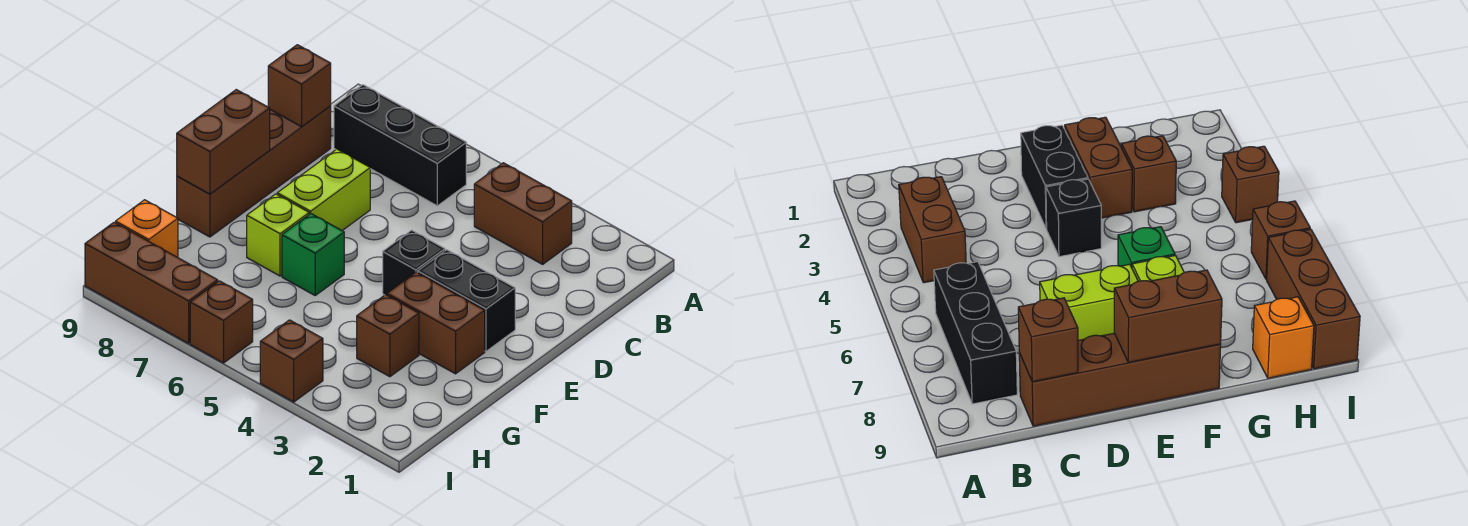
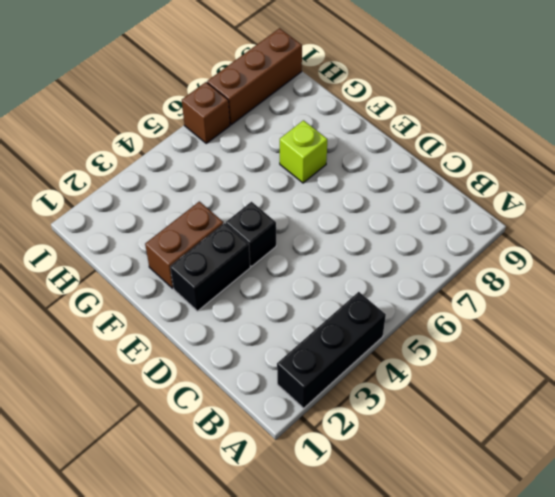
black 1x3 brick [277,292,386,408] -> black 1x3 brick moved to [334,85,466,206]
none -> brown 1x2 brick [474,163,572,264]
none -> brown 1x4 brick [177,106,331,237]
none -> lime 1x2 brick [277,149,370,230]

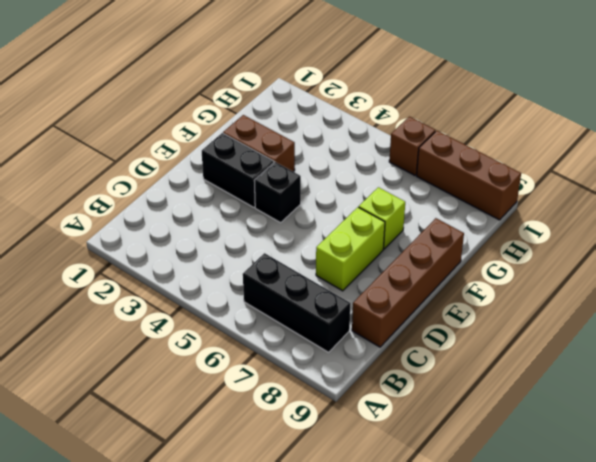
none -> brown 1x2 brick [474,163,572,264]
none -> green 1x1 brick [282,214,344,295]
none -> brown 1x1 brick [357,295,419,377]

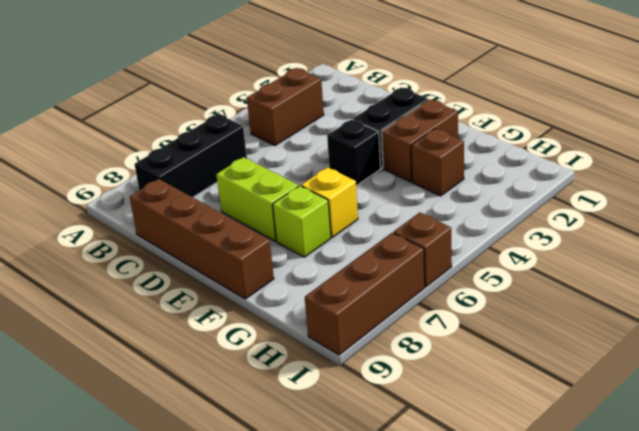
yellow 1x1 brick [301,167,358,237] -> green 1x1 brick [282,214,344,295]
none -> orange 1x1 brick [116,200,178,257]
none -> brown 1x1 brick [260,320,323,402]
none -> brown 1x1 brick [268,45,331,127]

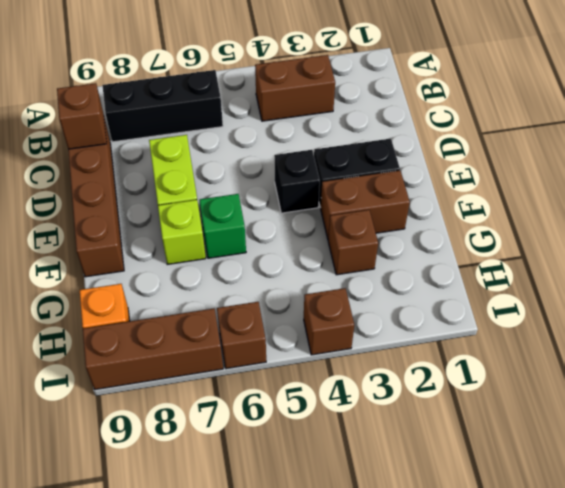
none -> brown 1x2 brick [177,90,270,194]

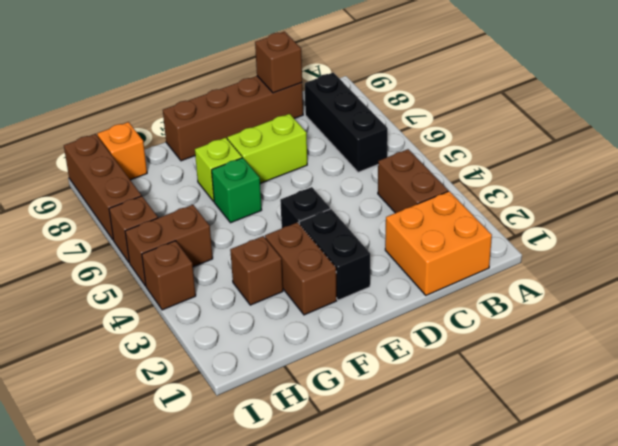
orange 2x2 brick [385,191,492,295] -> none
brown 1x2 brick [125,205,213,286] -> brown 1x2 brick moved to [177,90,270,194]

